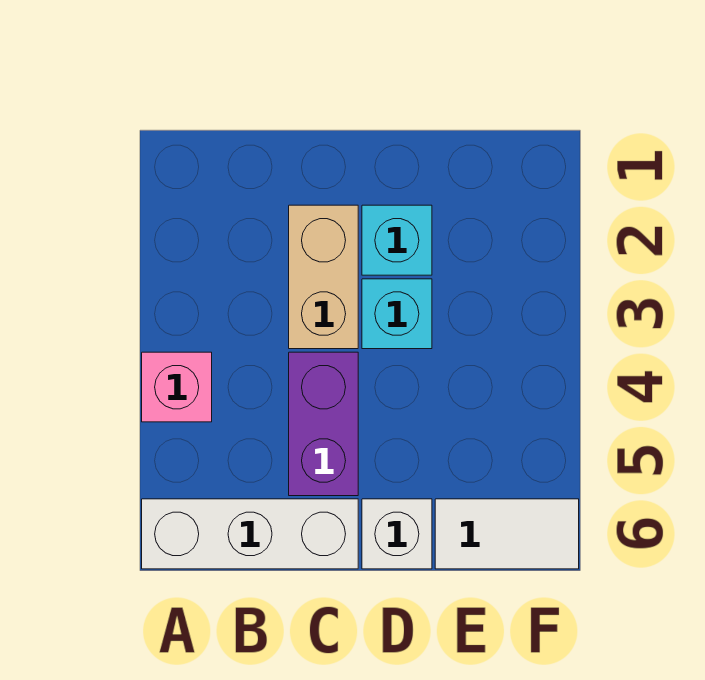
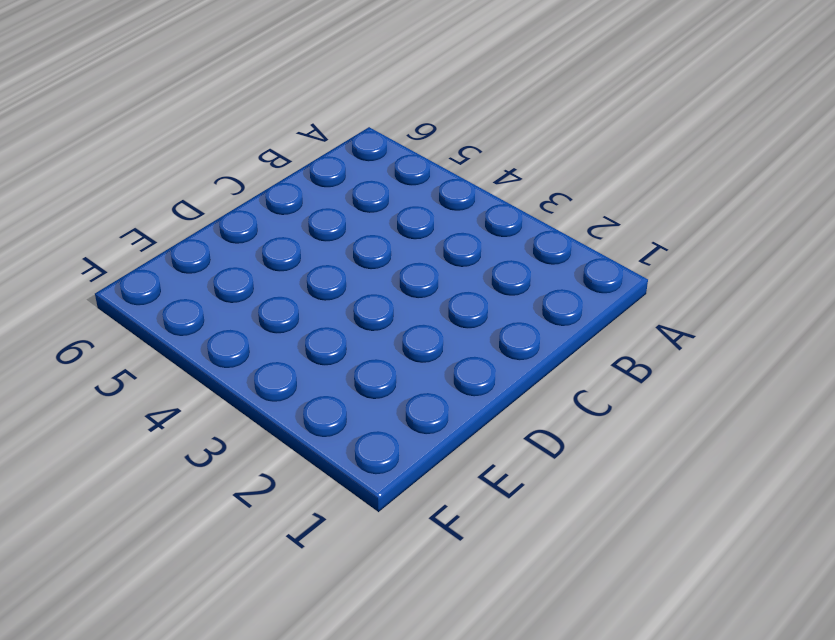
none -> pink 1x1 brick [142,352,212,422]
none -> white 1x3 brick [142,499,358,569]

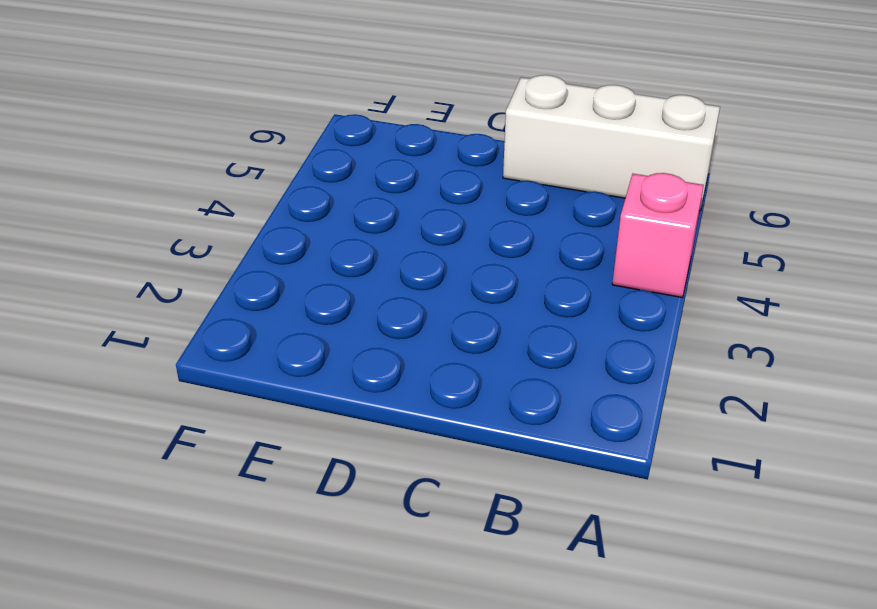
none -> tan 1x2 brick [289,205,358,349]
none -> purple 1x2 brick [289,352,358,496]

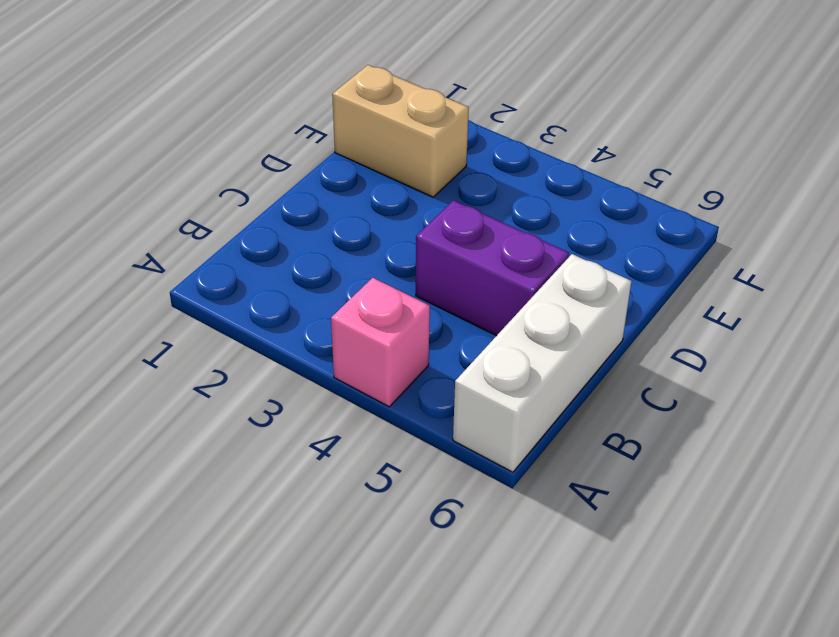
tan 1x2 brick [332,65,469,197] -> tan 1x2 brick moved to [289,205,358,349]
none -> cyan 1x1 brick [362,205,432,275]
none -> cyan 1x1 brick [362,279,432,349]

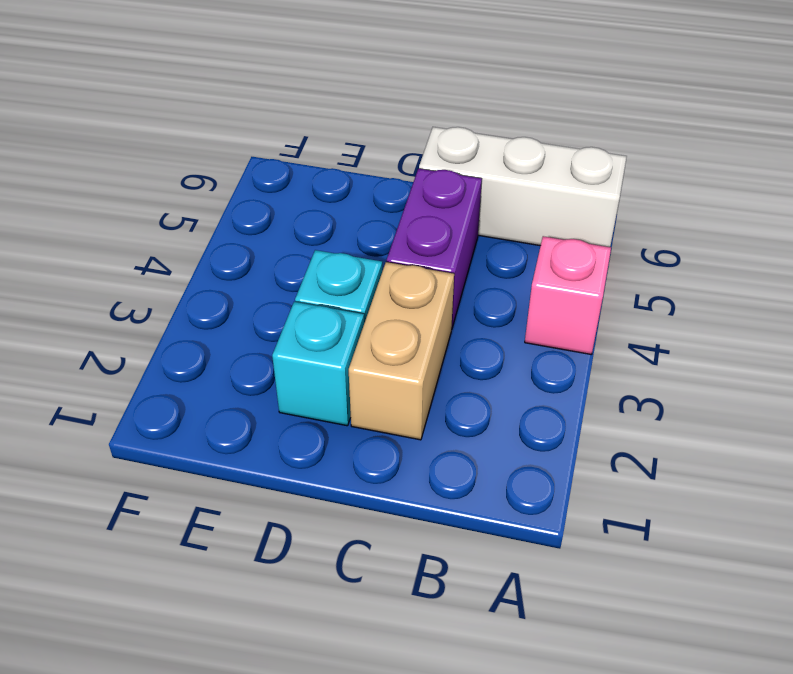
none -> white 1x1 brick [362,499,432,569]
none -> white 1x2 tile [435,499,579,569]

